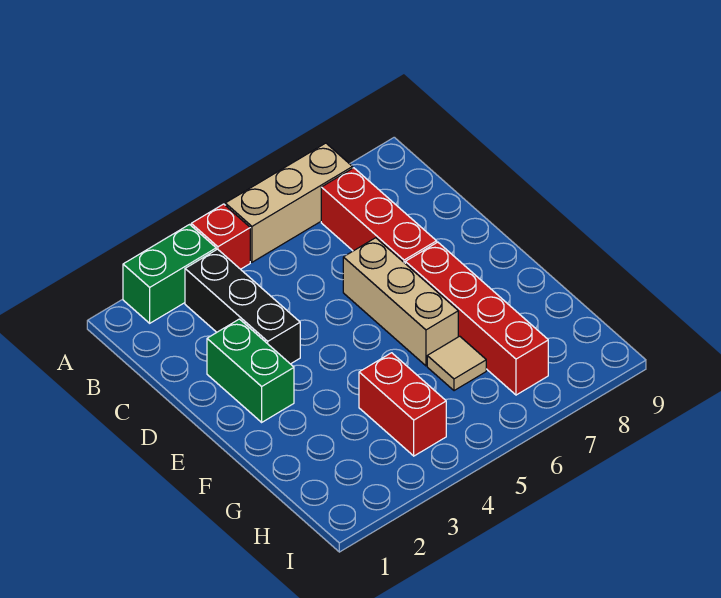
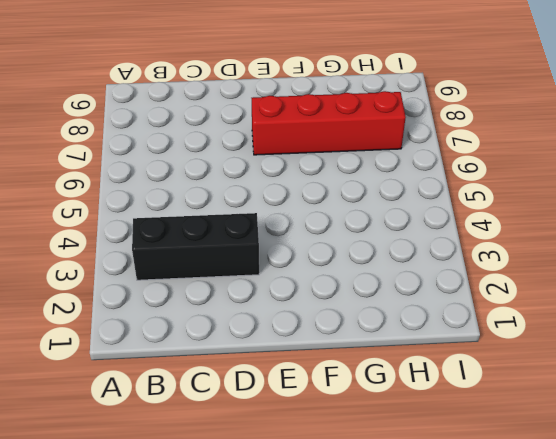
none -> green 1x2 brick [123,225,216,323]
none -> red 1x1 brick [191,204,250,269]

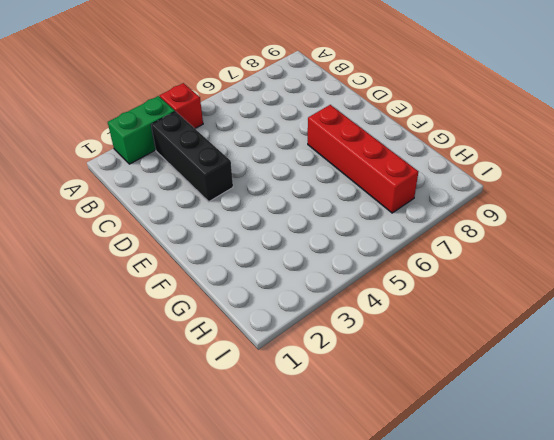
none -> tan 1x3 brick [225,143,353,262]
none -> red 1x3 brick [321,168,437,263]

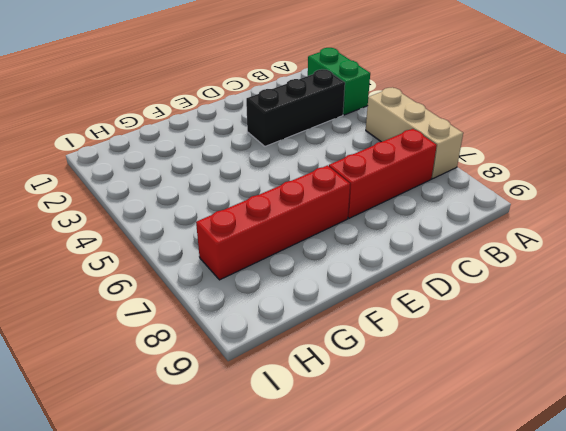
none -> red 1x1 brick [191,204,250,269]
none -> green 1x2 brick [207,319,294,422]

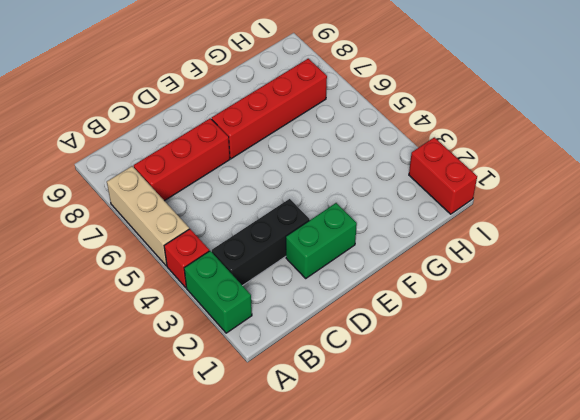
red 1x2 brick [409,137,477,214] -> red 1x2 brick turned to [359,353,446,456]
none -> tan 1x3 brick [343,238,458,366]
none -> tan 1x1 tile [427,336,486,391]

